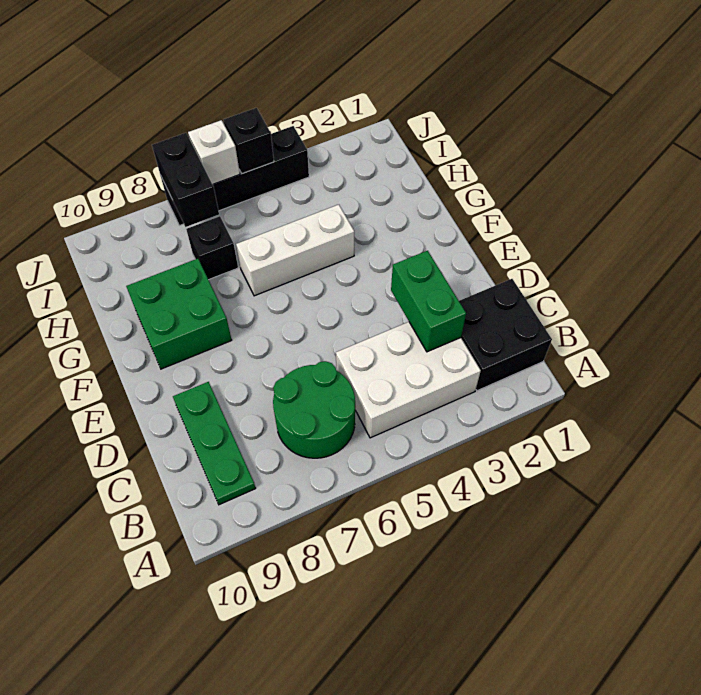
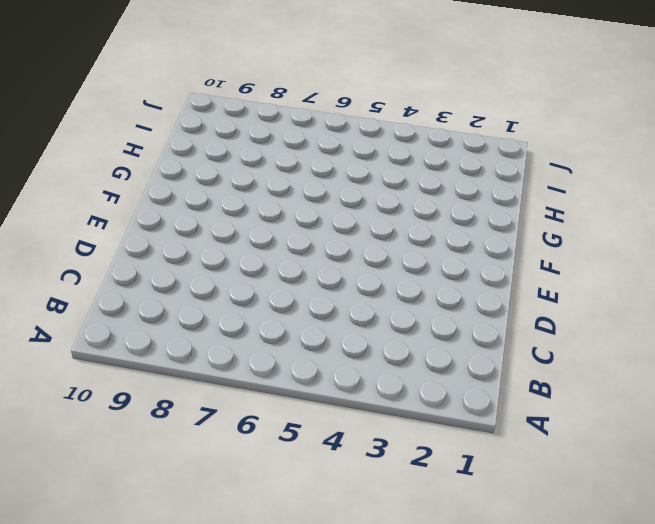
none -> black 2x2 brick [459,279,552,391]
none -> white 2x3 brick [336,322,481,438]
none -> green 2x2 round brick [273,361,355,458]

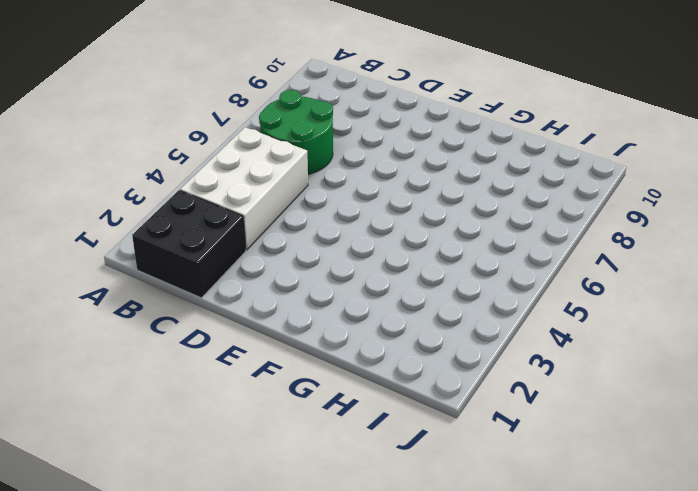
none -> green 1x3 plate [173,382,256,505]
none -> green 2x2 brick [126,259,232,369]
none -> white 1x3 brick [236,205,354,296]

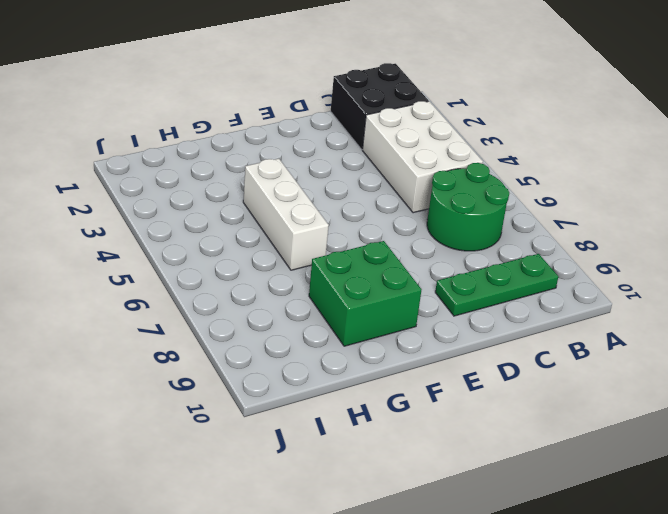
none -> black 1x1 brick [186,216,238,280]
none -> black 1x4 brick [160,126,309,225]
none -> green 1x2 brick [391,251,466,352]

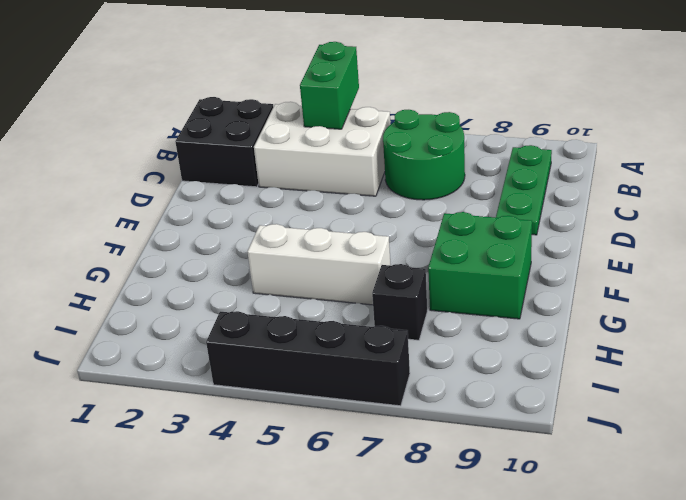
green 1x2 brick [300,42,359,129] -> green 1x2 brick moved to [391,251,466,352]
none -> black 1x2 brick [152,133,219,227]
none -> black 1x1 brick [224,108,274,174]
none -> white 1x1 brick [188,120,240,184]

